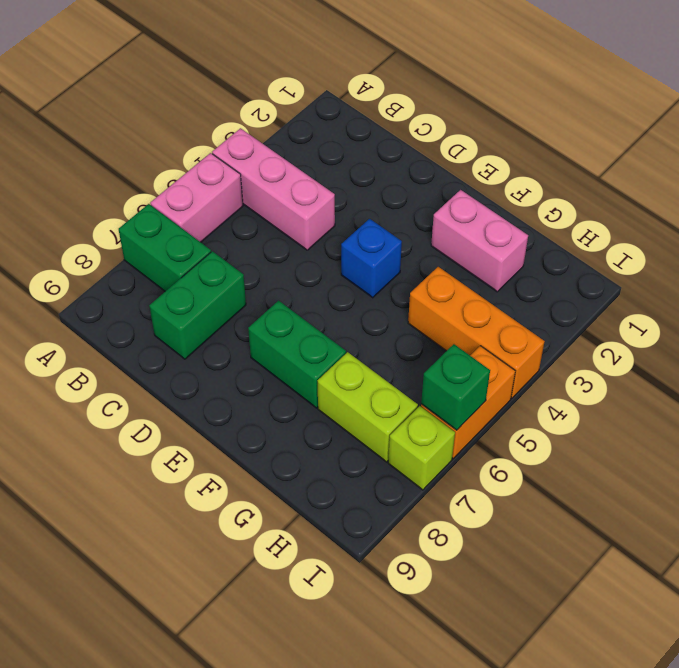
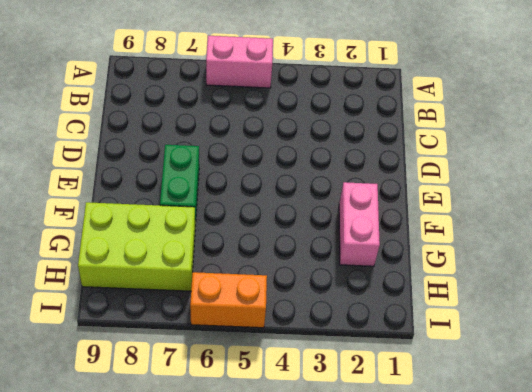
lime 2x3 brick [78,202,195,291] -> lime 1x2 brick [318,352,418,462]
none -> pink 1x3 brick [212,128,335,250]
none -> green 1x2 brick [119,204,211,291]
none -> green 1x2 brick [149,251,246,359]

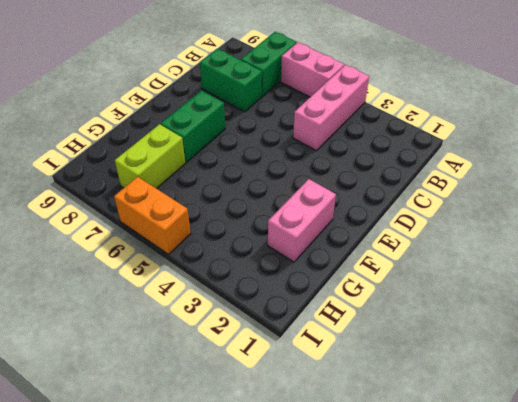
none -> blue 1x1 brick [341,219,402,298]
none -> orange 1x3 brick [408,267,545,398]
none -> lime 1x1 brick [388,406,455,490]

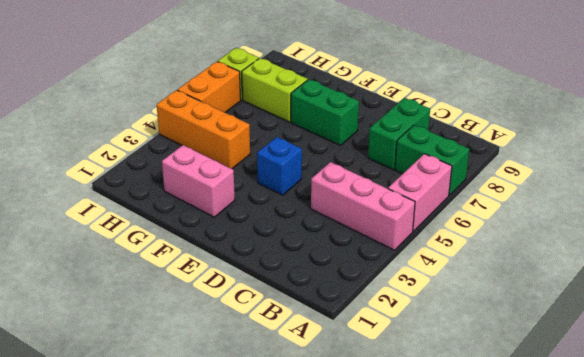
none -> green 1x1 brick [421,344,490,430]

